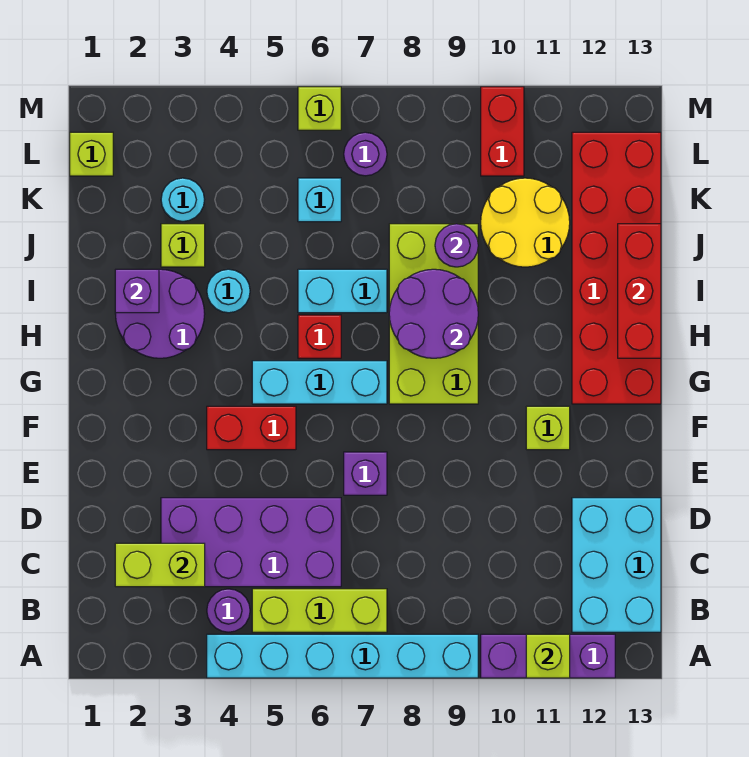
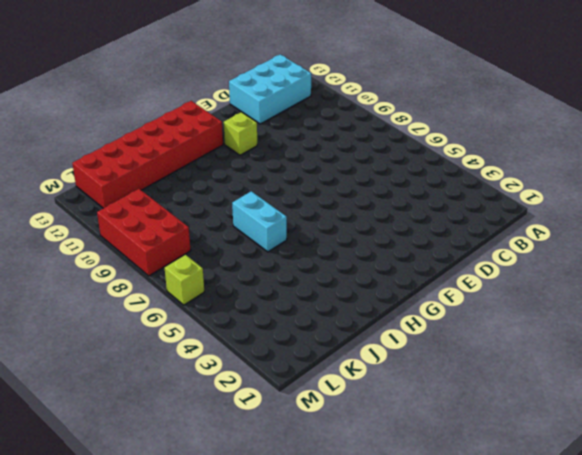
red 2x3 brick [97,189,191,276] -> red 1x2 brick [481,87,524,176]
none -> cyan 1x6 brick [207,634,478,678]
none -> purple 1x3 brick [481,634,615,678]
none -> purple 1x1 round brick [207,589,250,632]
none -> lime 1x3 brick [252,589,387,632]

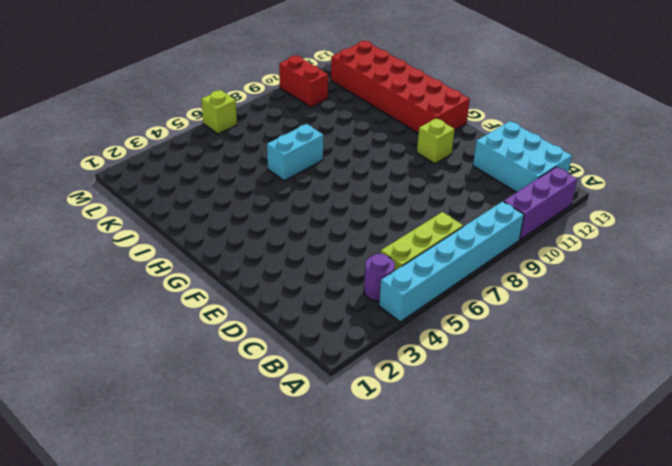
none -> purple 2x4 brick [161,498,341,587]
none -> purple 1x1 brick [344,452,387,495]
none -> red 1x2 brick [207,406,296,450]
none -> cyan 1x3 brick [252,361,387,404]

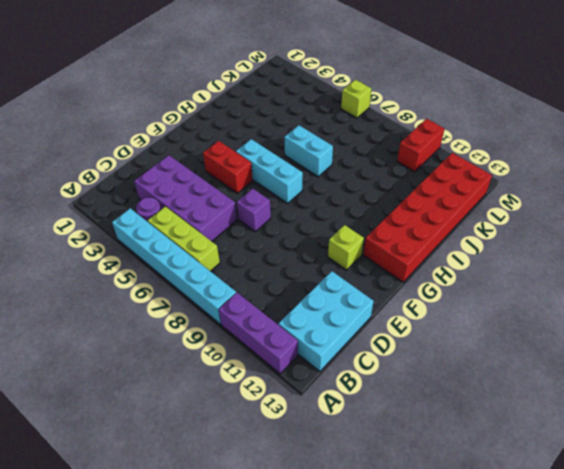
none -> lime 2x4 brick [389,224,478,404]
none -> purple 2x2 round brick [115,269,205,358]
none -> red 1x1 brick [298,315,341,358]
none -> cyan 1x1 round brick [207,269,250,313]

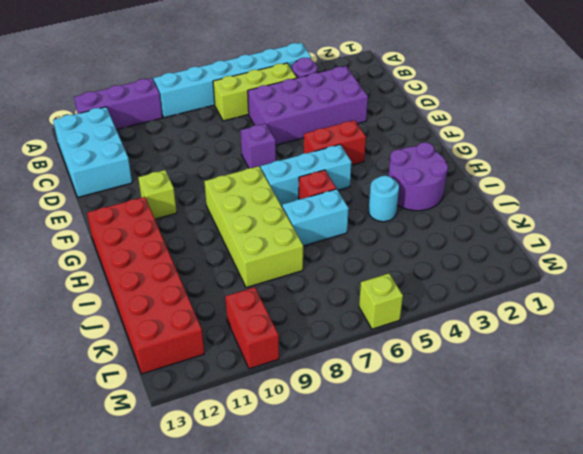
none -> lime 1x1 brick [161,224,205,267]
none -> yellow 2x2 round brick [481,178,570,267]
none -> cyan 1x1 round brick [161,178,205,221]
none -> cyan 1x1 brick [298,178,341,222]

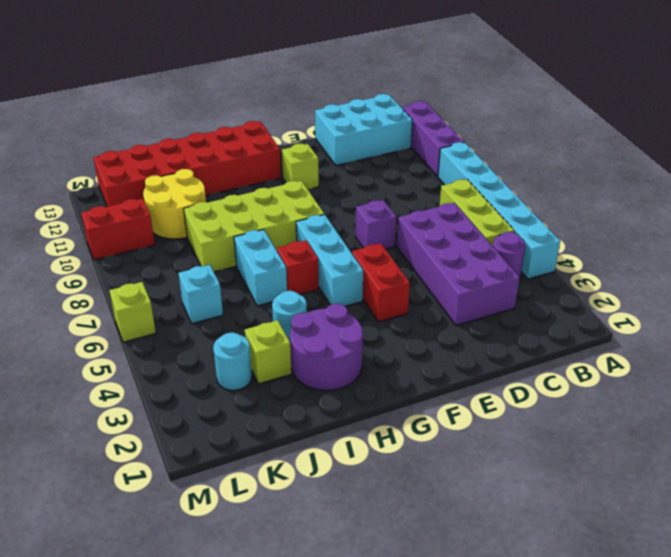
none -> lime 1x1 brick [70,132,113,176]
none -> purple 1x1 round brick [344,132,387,176]
none -> lime 1x1 brick [526,634,570,678]
none -> lime 1x2 brick [115,543,205,587]

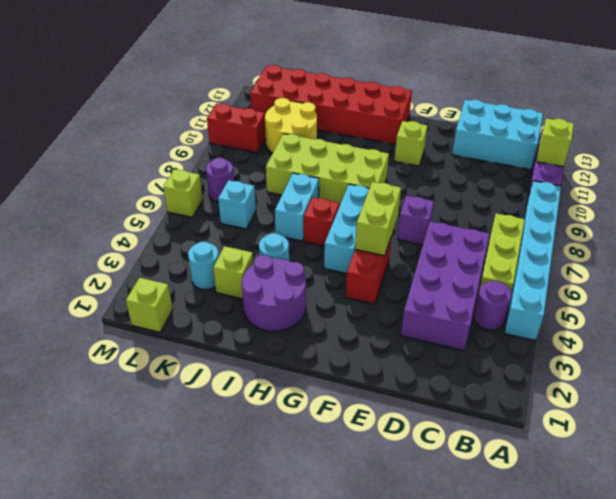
lime 1x2 brick [355,182,401,256] -> lime 1x2 brick moved to [115,543,205,587]
none -> purple 2x2 round brick [389,269,478,358]
none -> red 1x3 brick [618,224,661,358]
none -> purple 1x1 brick [115,269,159,313]
none -> purple 1x1 round brick [435,224,478,267]

